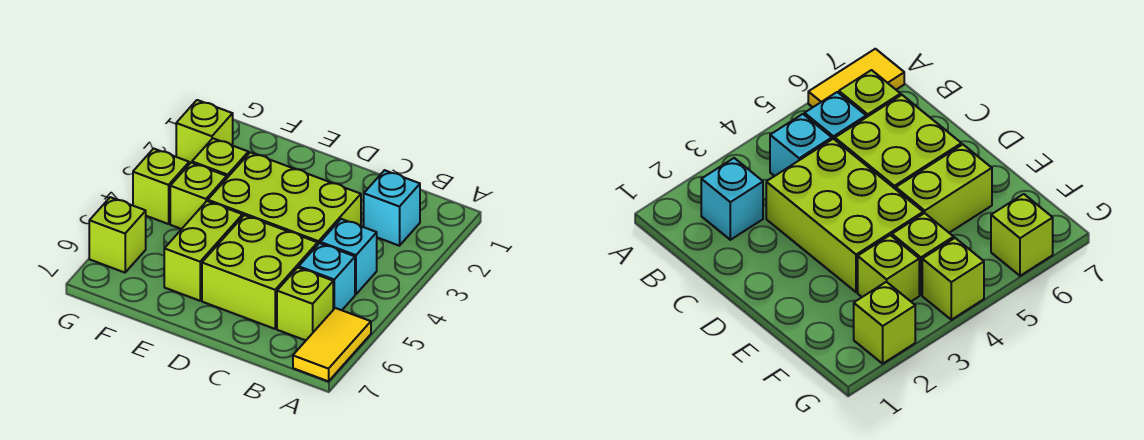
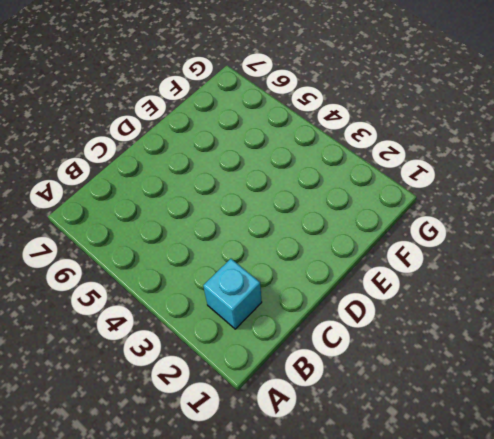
none -> yellow 1x2 tile [293,308,371,381]
none -> cyan 1x1 brick [320,219,377,294]
none -> cyan 1x1 brick [299,243,355,310]

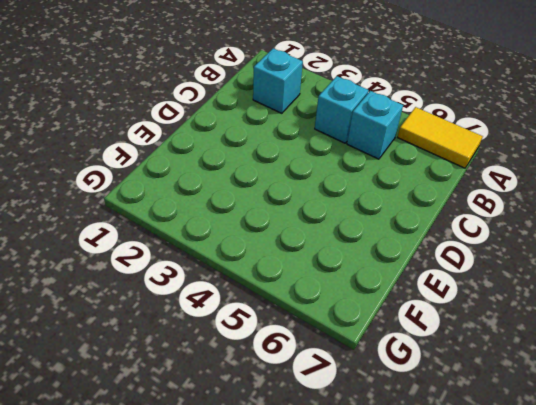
none -> lime 1x1 brick [277,268,333,340]
none -> lime 2x3 brick [208,152,361,244]
none -> lime 2x2 brick [202,215,318,329]

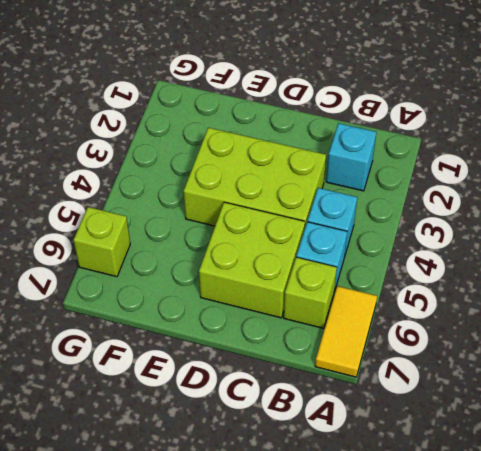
none -> lime 1x2 brick [164,201,243,301]
none -> lime 1x1 brick [192,138,248,178]
none -> lime 1x1 brick [170,163,227,229]

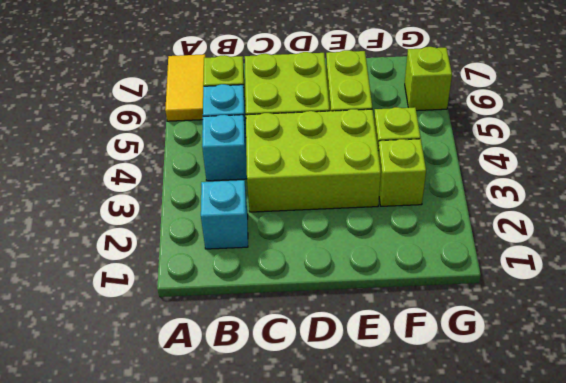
none -> lime 1x1 brick [176,100,233,164]
none -> lime 1x1 brick [133,149,189,224]

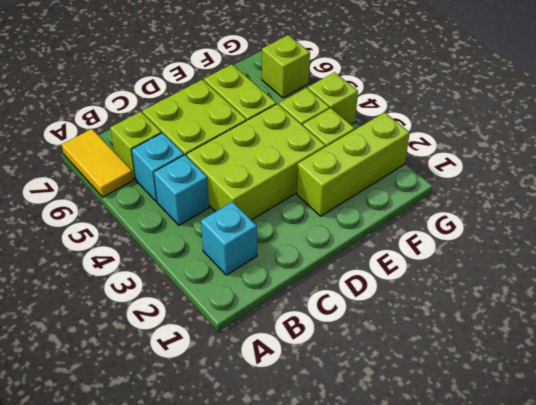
lime 1x3 brick [297,112,410,216] -> lime 1x1 brick [176,100,233,164]

